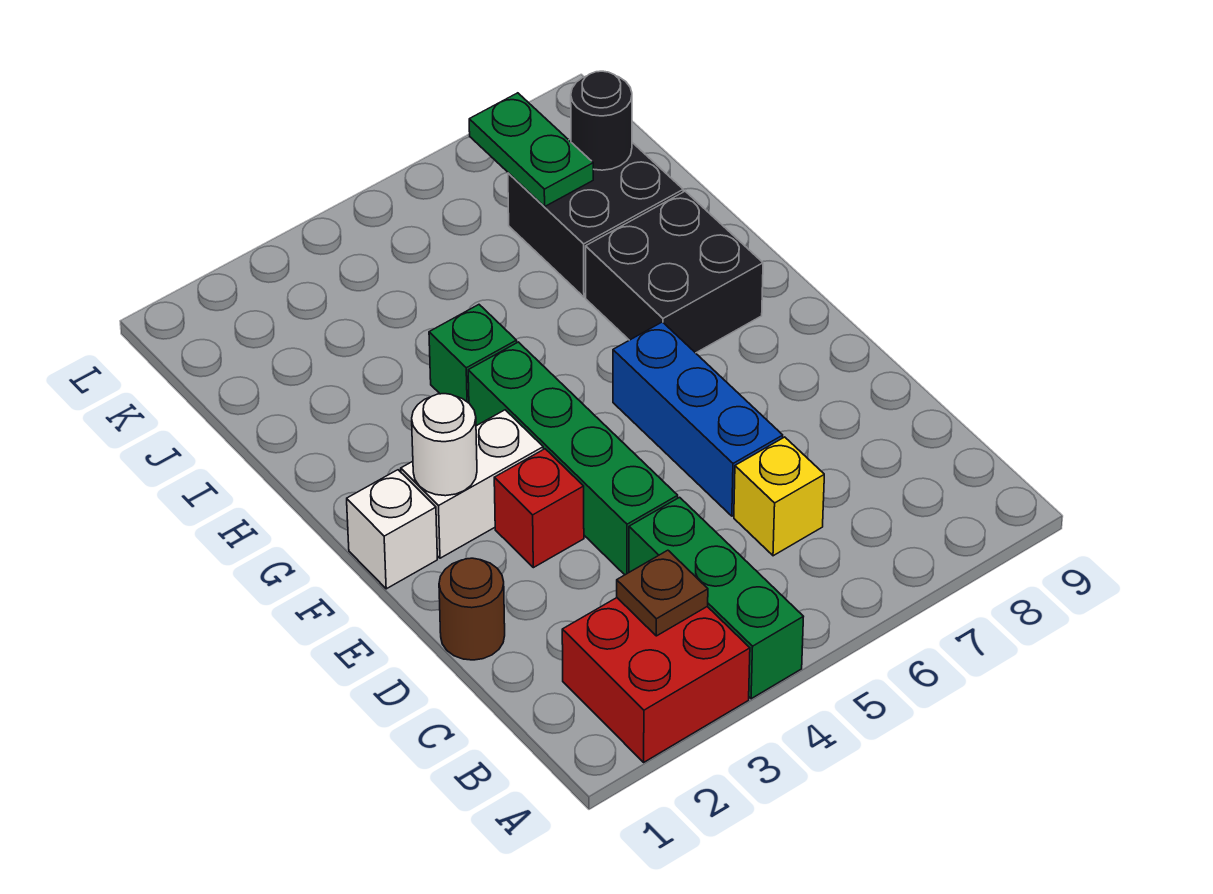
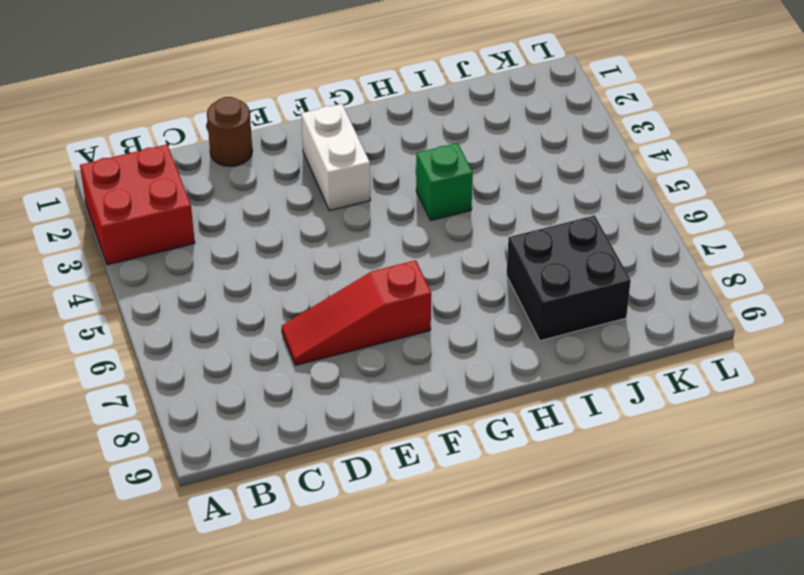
red 1x3 slope [282,260,431,365] -> none
none -> green 1x3 brick [629,497,803,699]
none -> yellow 1x1 brick [734,437,824,556]
none -> green 1x4 brick [468,342,678,575]

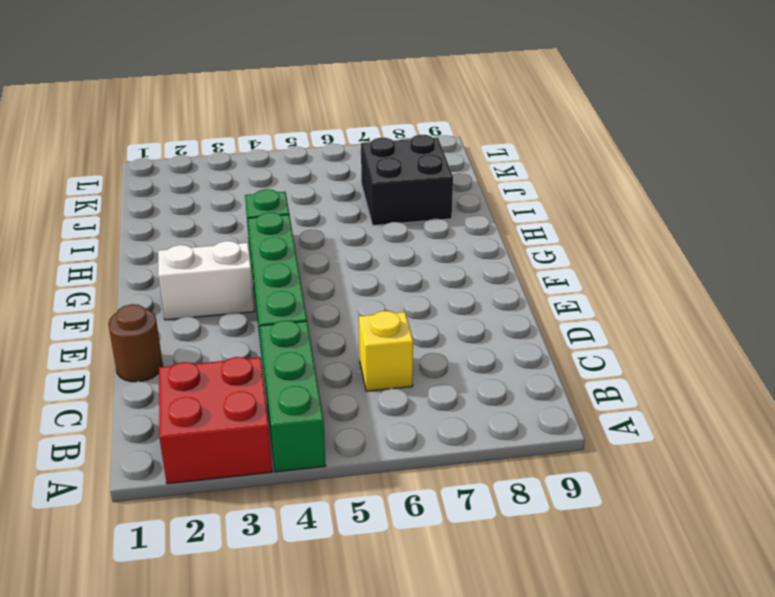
none -> blue 1x3 brick [613,322,783,516]
none -> red 1x1 brick [494,449,584,568]
none -> white 1x1 brick [347,470,437,589]

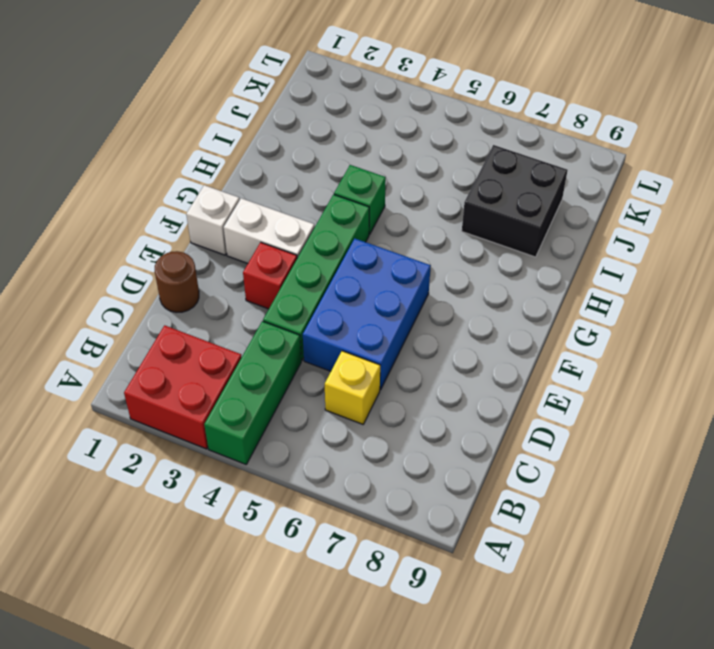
blue 2x3 brick [303,239,431,390] -> blue 1x3 brick [613,322,783,516]
none -> black 2x2 brick [586,191,763,353]
none -> brown 1x1 plate [617,550,708,636]
none -> white 1x1 round brick [412,394,477,496]

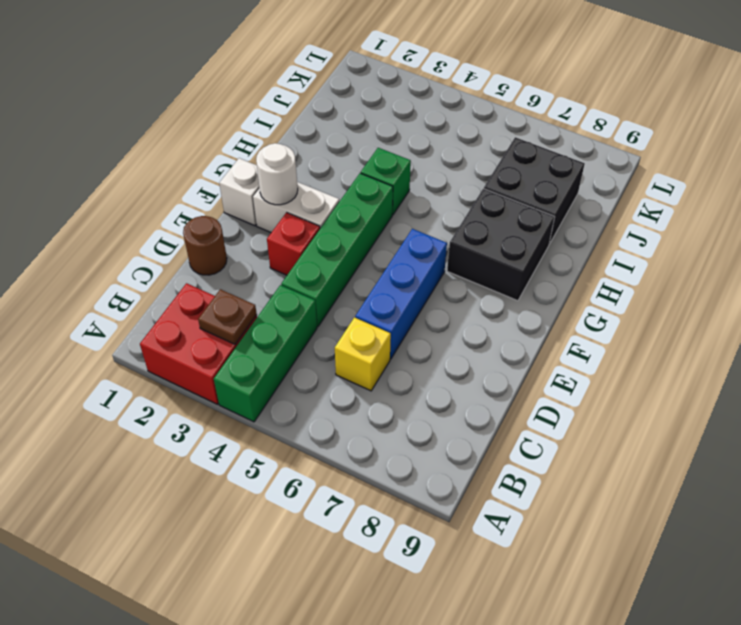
none -> green 1x2 plate [469,93,593,206]
none -> black 1x1 round brick [571,71,632,170]

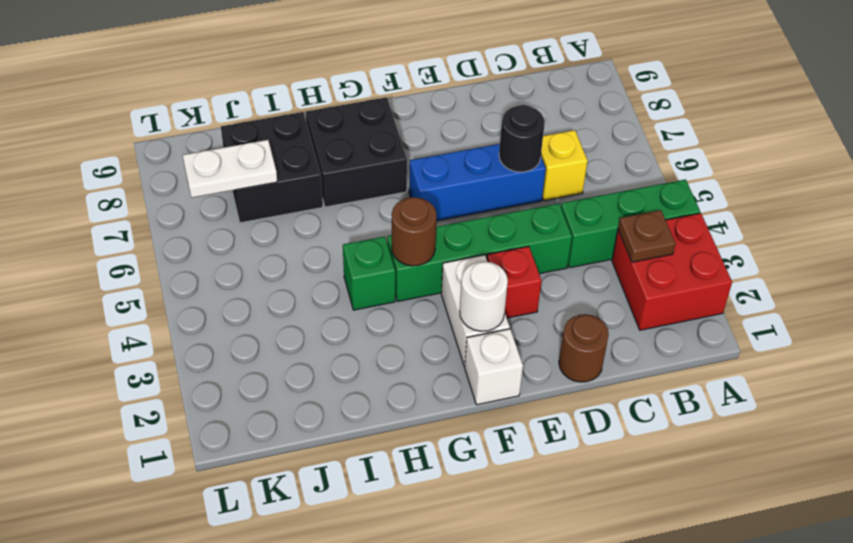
black 1x1 round brick [499,105,545,172] -> black 1x1 round brick moved to [571,71,632,170]
brown 1x1 round brick [392,197,436,266] -> none
white 1x2 plate [183,140,277,198] -> green 1x2 plate [469,93,593,206]

